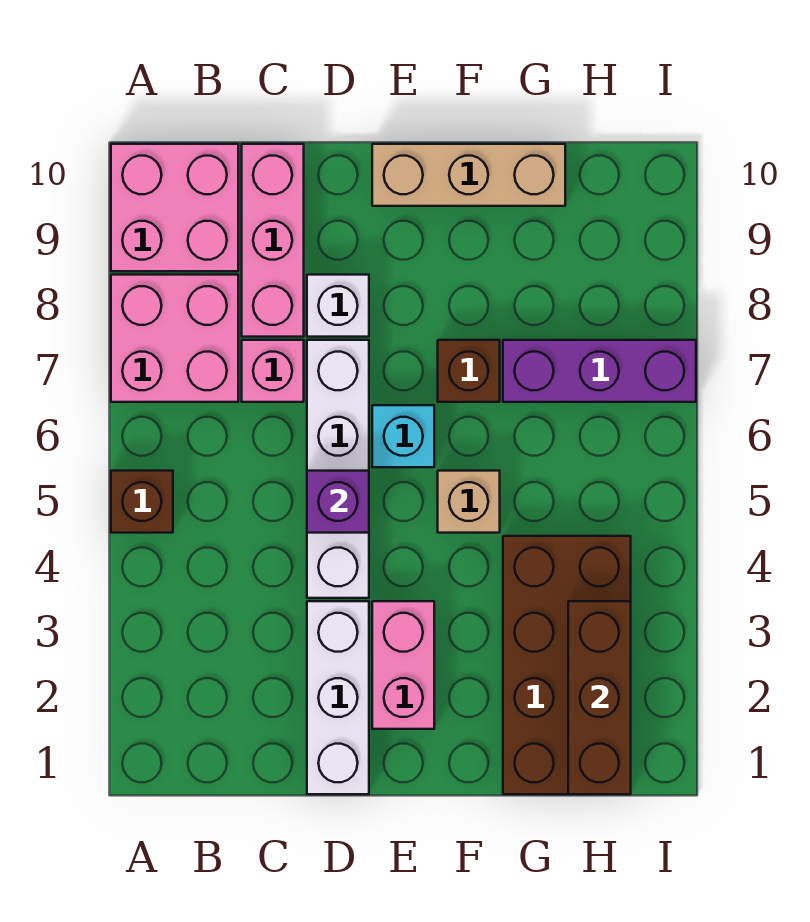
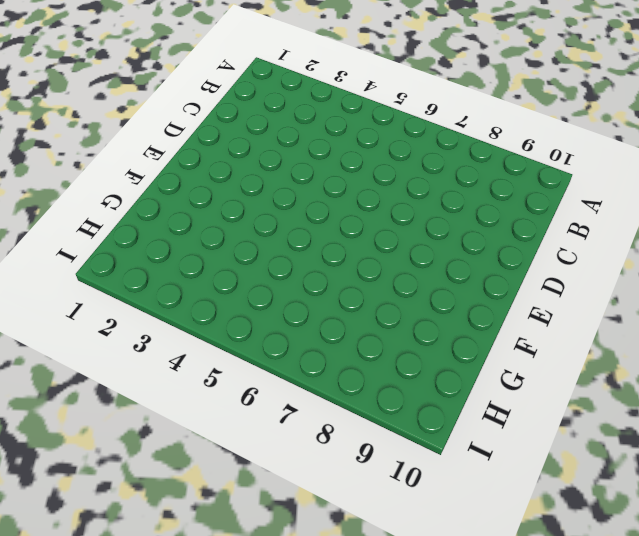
none -> brown 1x1 brick [111,471,173,533]
none -> pink 2x2 brick [111,275,238,402]
none -> pink 2x2 brick [111,144,238,271]

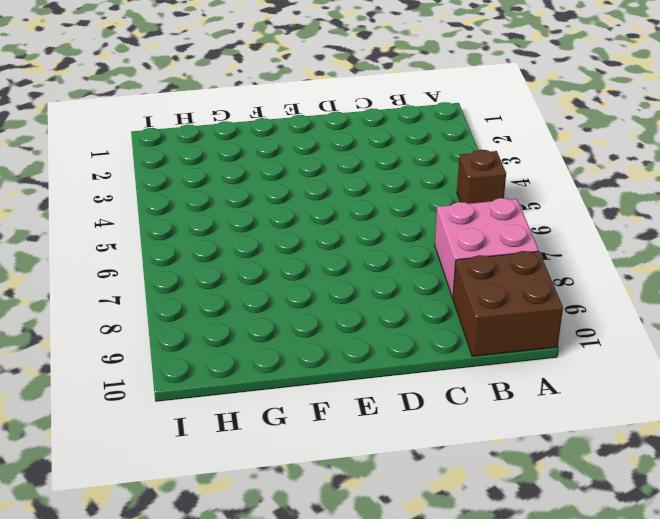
brown 2x2 brick [453,251,563,357] -> pink 2x2 brick [111,144,238,271]
none -> pink 1x1 brick [242,340,304,402]
none -> pink 1x3 brick [242,144,304,337]
none -> white 1x3 brick [307,601,369,794]

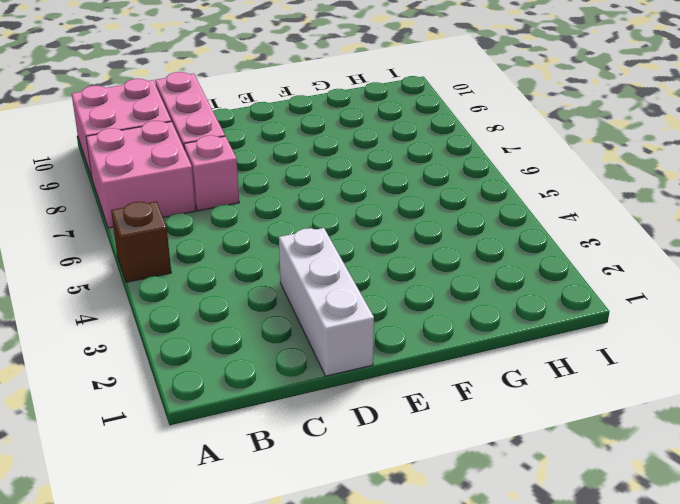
none -> white 1x4 brick [307,340,369,598]
none -> white 1x1 brick [307,275,369,337]
none -> pink 1x2 brick [372,601,434,729]

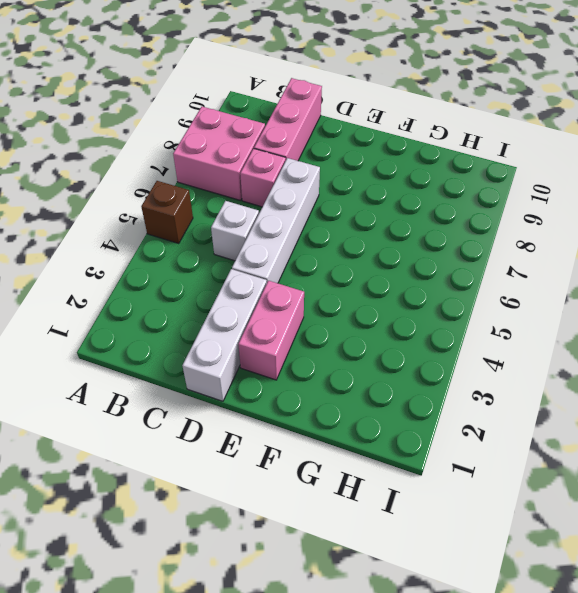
white 1x1 brick [211,201,259,261] -> white 1x1 brick moved to [307,275,369,337]
none -> pink 2x2 brick [111,144,238,271]
none -> cyan 1x1 brick [372,405,434,467]
none -> tan 1x3 brick [372,144,565,206]

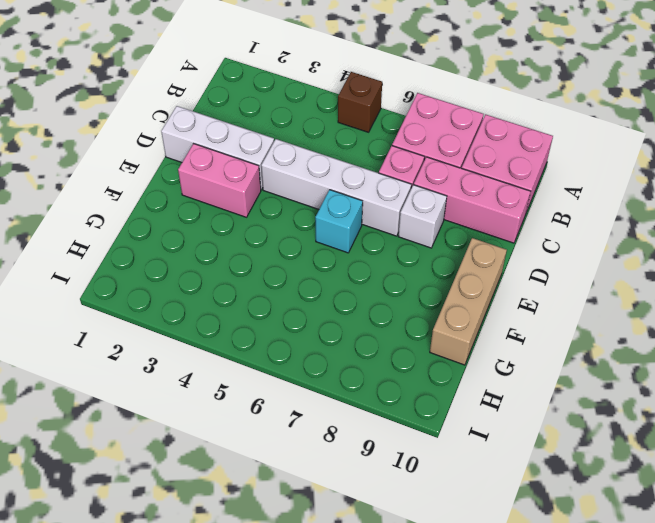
none -> tan 1x1 brick [438,471,500,533]
none -> brown 1x1 brick [438,340,500,402]
none -> brown 2x4 brick [503,536,631,794]

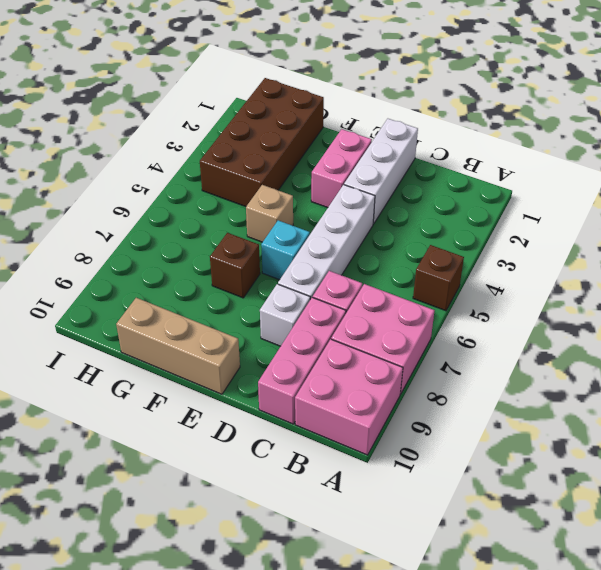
none -> purple 1x3 brick [503,340,696,402]
none -> purple 1x1 brick [307,471,369,533]
none -> brown 1x3 brick [568,601,631,794]

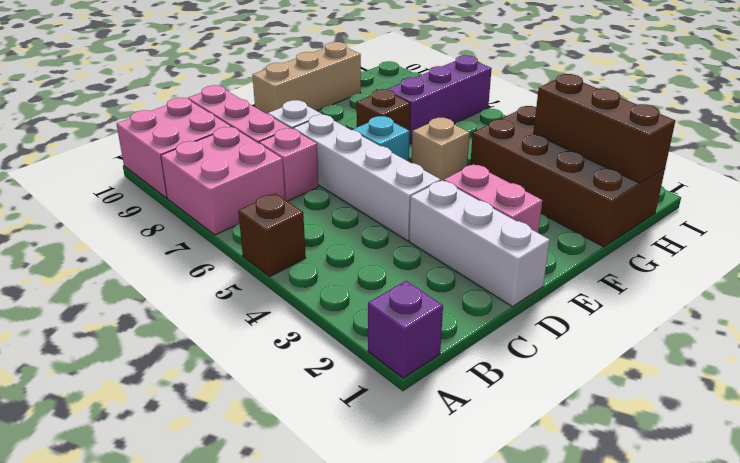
purple 1x1 brick [368,281,443,378] -> purple 1x1 brick moved to [307,471,369,533]

